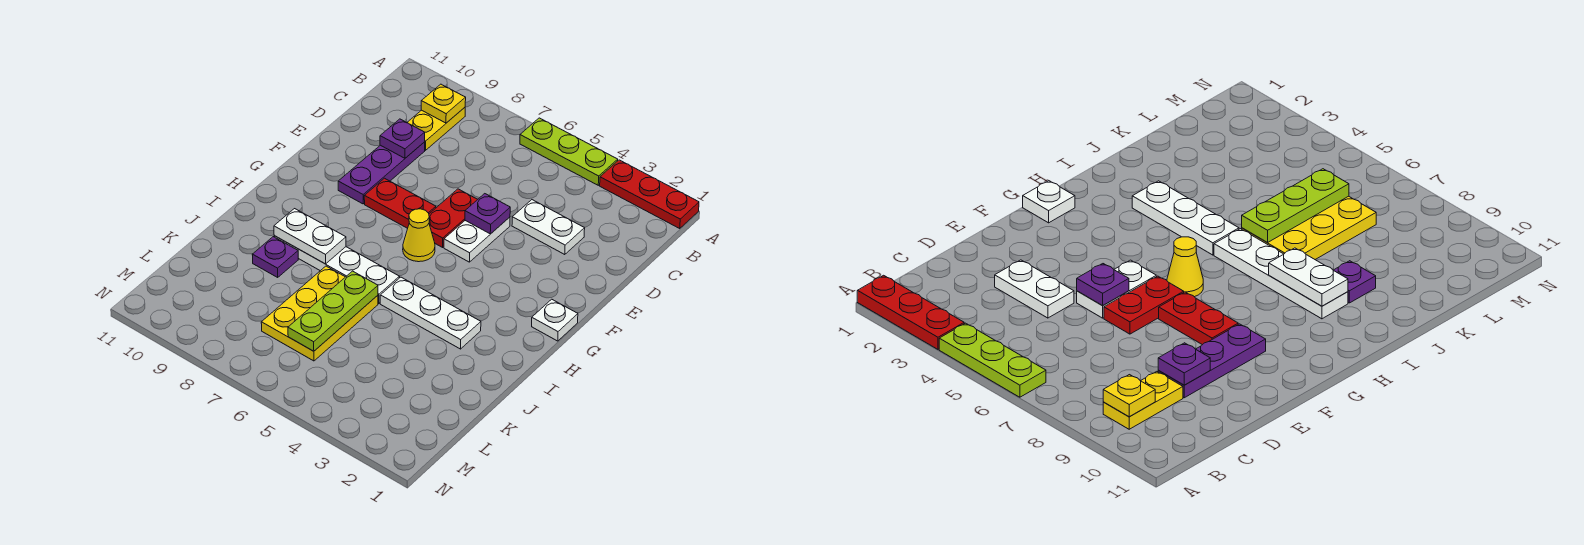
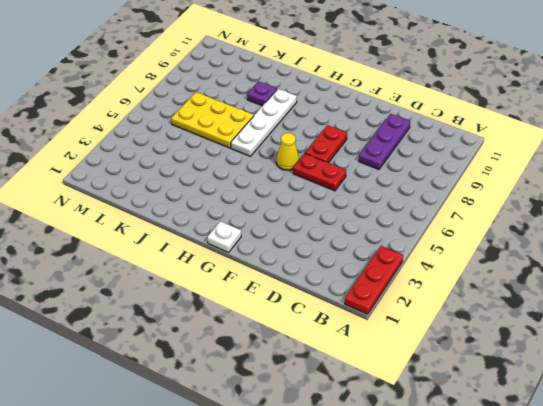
purple 1x3 plate [359,114,410,169] -> purple 1x3 plate turned to [338,142,425,204]
none -> lime 1x3 plate [520,118,618,185]
none -> yellow 1x2 plate [407,108,465,150]
none -> white 1x2 plate [512,200,585,255]

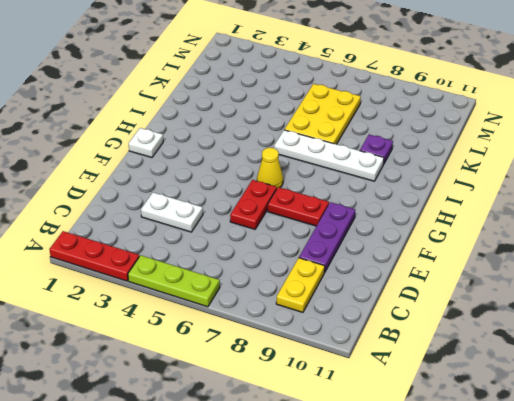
none -> white 1x2 plate [444,217,510,262]
none -> white 1x3 plate [380,277,481,349]
none -> yellow 1x1 plate [421,84,466,123]

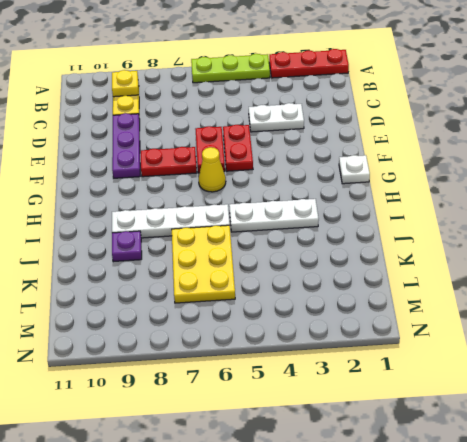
red 1x2 plate [223,125,253,171] -> white 1x2 plate [444,217,510,262]
none -> purple 1x1 plate [380,119,425,158]
none -> purple 1x1 plate [465,194,510,234]
none -> white 1x2 plate [274,209,346,264]

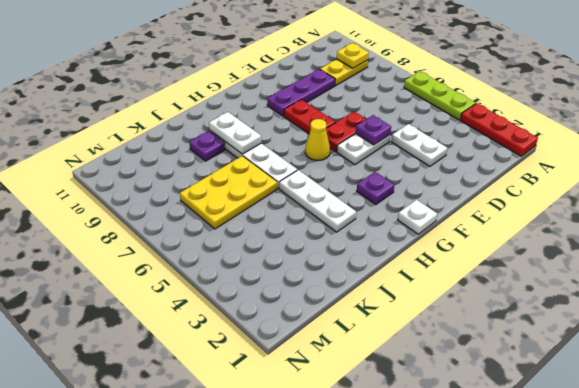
purple 1x1 plate [357,172,394,205] -> purple 1x1 plate moved to [380,119,425,158]
none -> lime 1x3 plate [288,271,378,351]

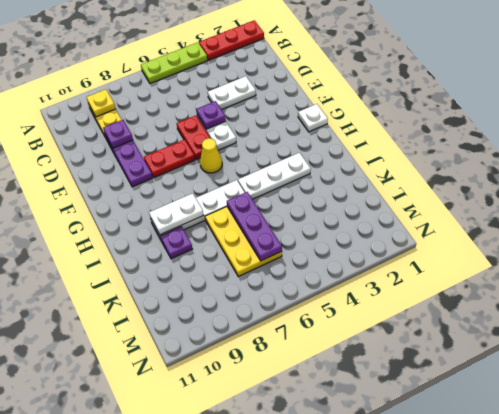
purple 1x3 plate [227,192,282,261] -> lime 1x3 plate [288,271,378,351]

